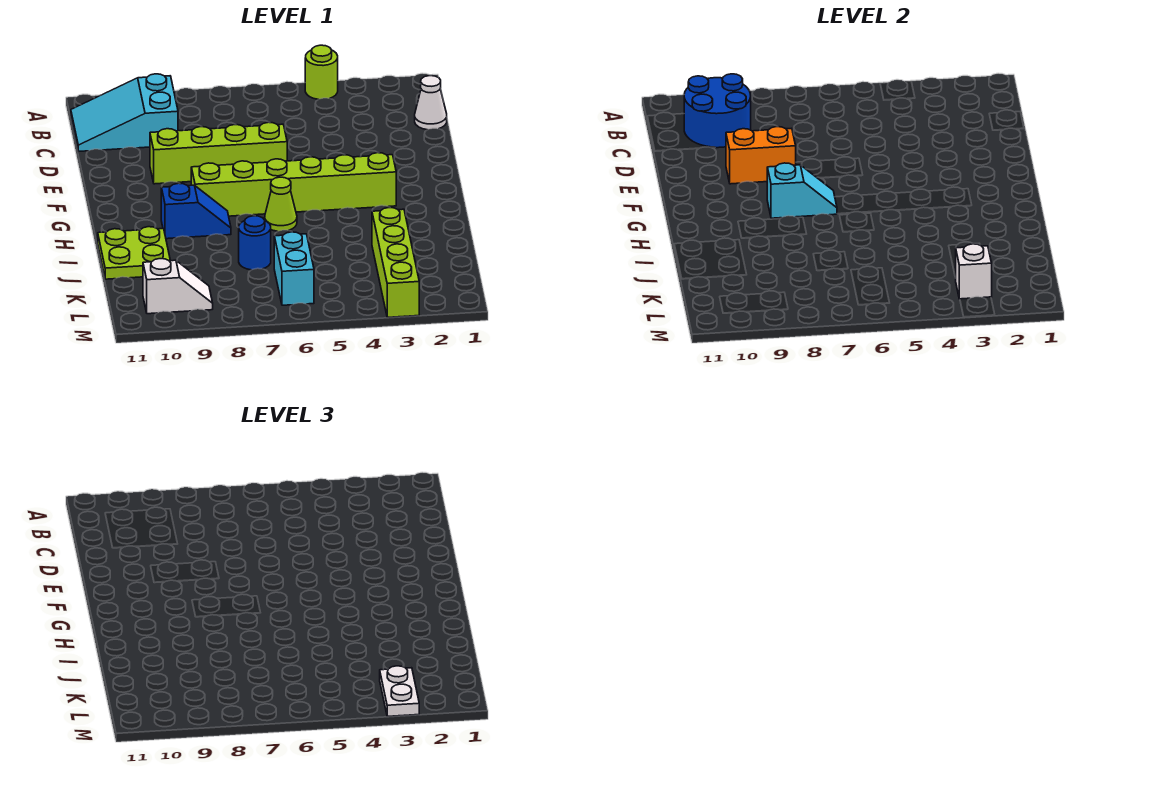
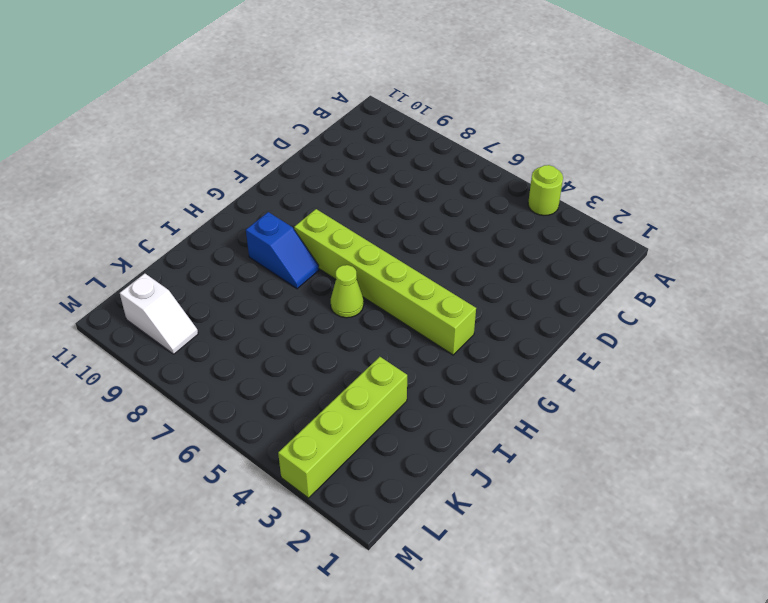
none -> cyan 2x3 slope [71,74,178,151]
none -> white 1x1 cone [415,76,447,130]
none -> lime 1x4 brick [150,122,287,184]

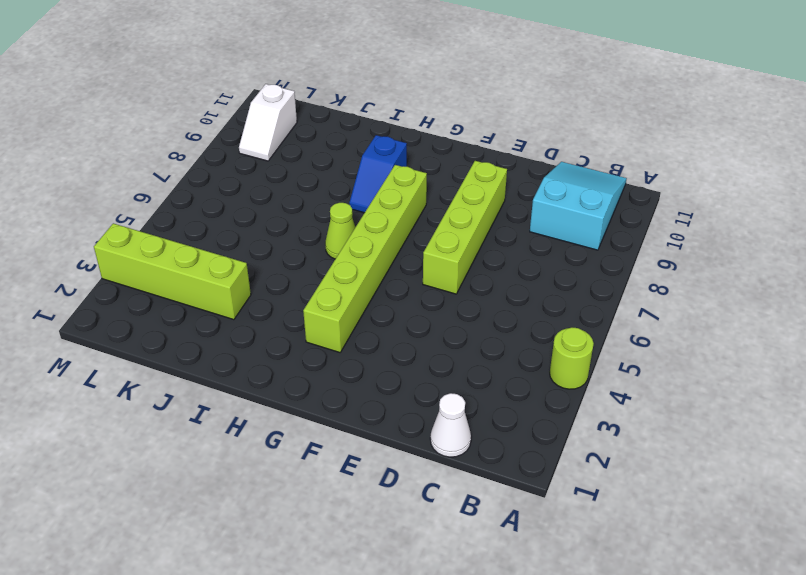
none -> lime 2x2 plate [98,227,170,279]
none -> blue 1x1 round brick [239,216,271,270]
none -> cyan 1x2 brick [274,232,314,305]

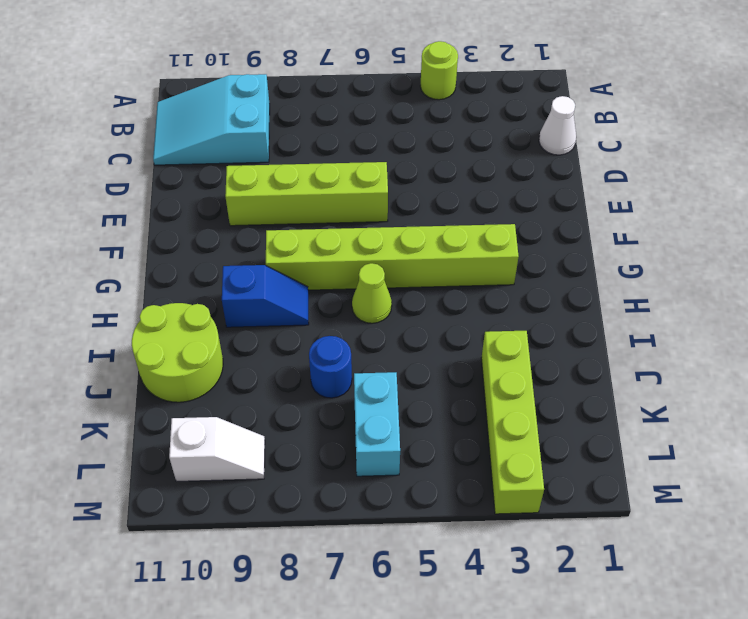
lime 2x2 round brick [132,303,223,402] -> lime 2x2 plate [98,227,170,279]
none -> blue 2x2 round brick [684,74,751,148]
none -> orange 1x2 brick [726,127,796,184]
none -> cyan 1x2 slope [767,163,837,218]

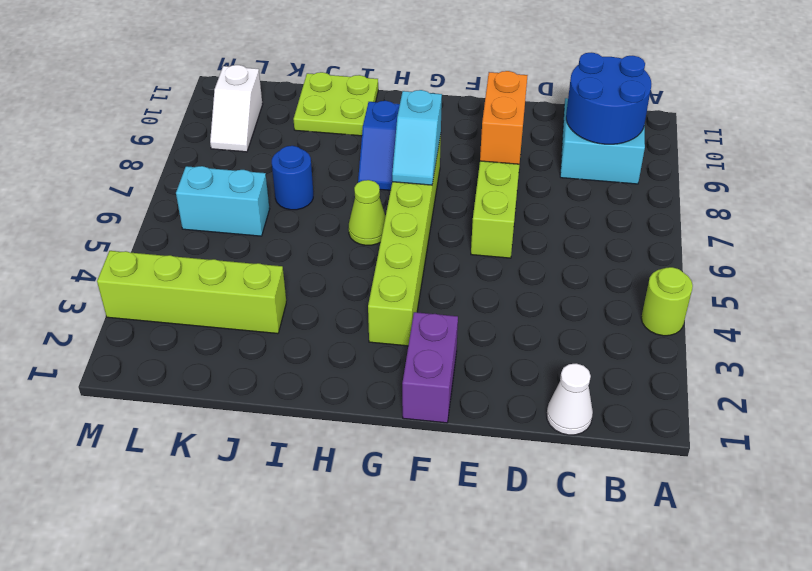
purple 1x2 brick [402,312,458,423] -> none
none -> white 1x1 brick [956,244,992,299]
none -> white 1x2 plate [380,666,419,716]

